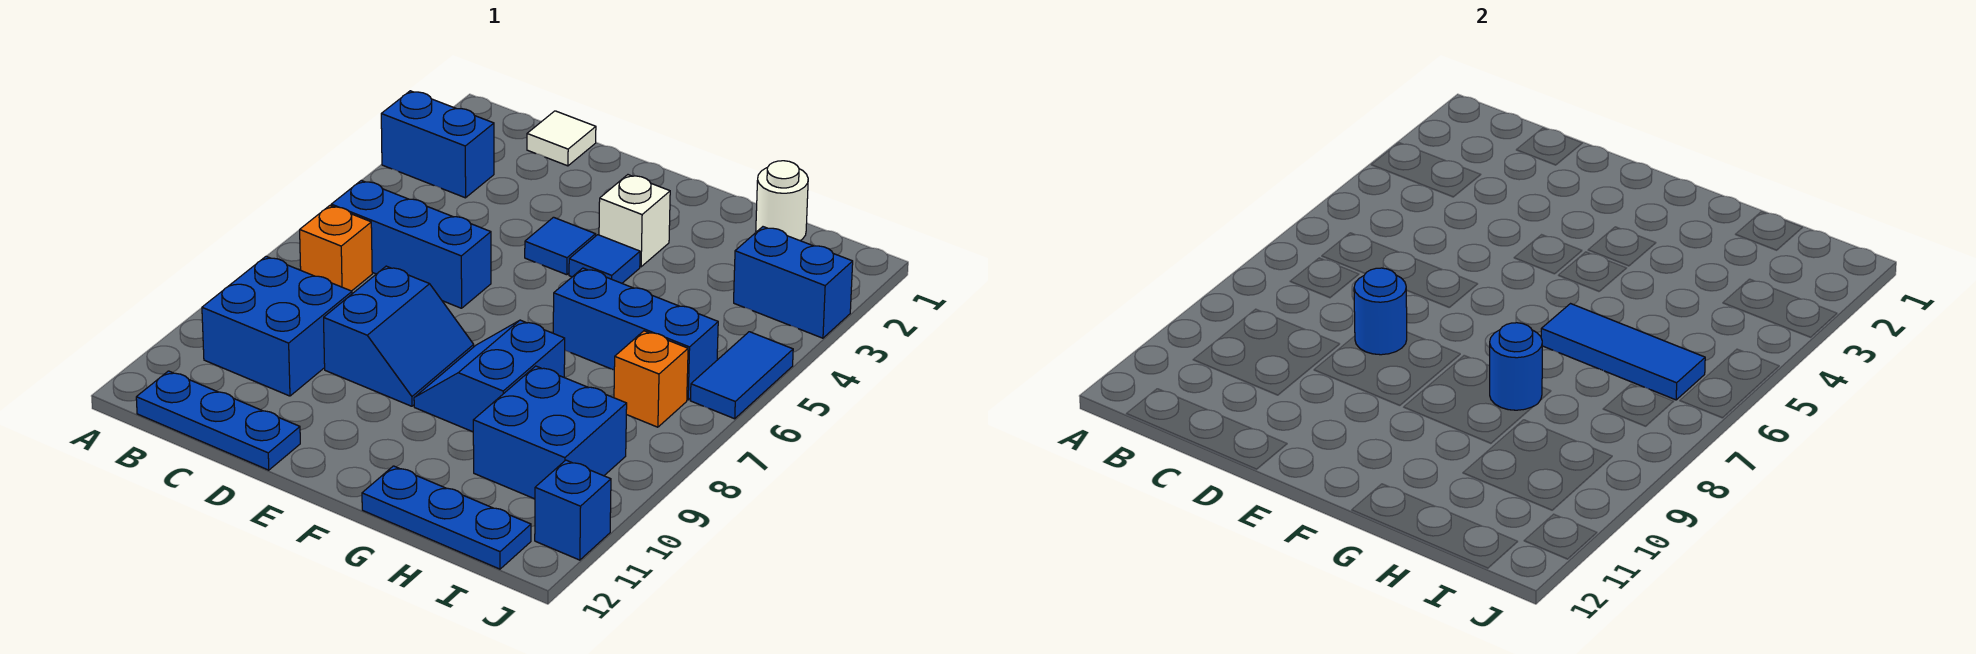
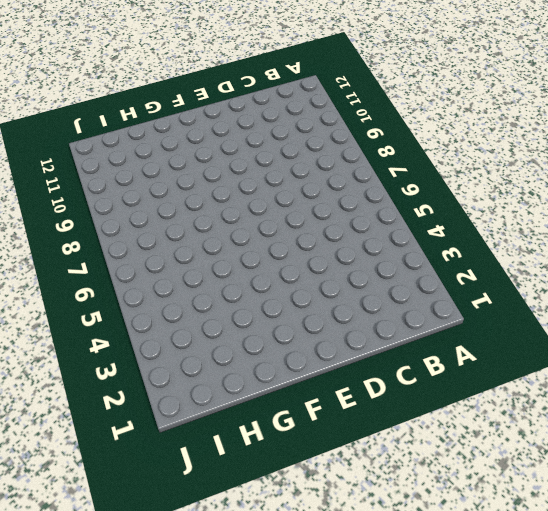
none -> blue 1x2 brick [381,91,494,198]
none -> blue 1x3 brick [331,180,491,308]
none -> orange 1x1 brick [300,206,372,291]

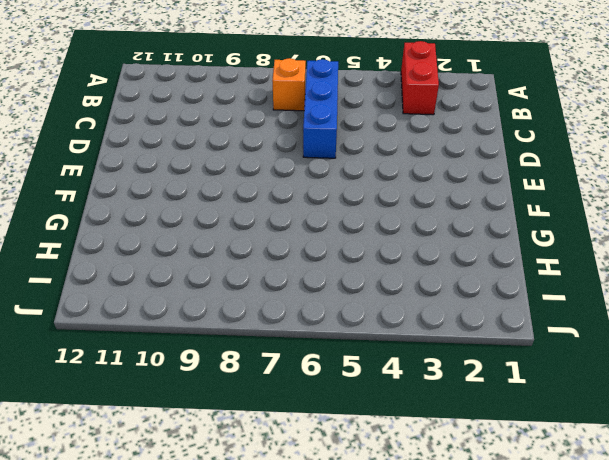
red 1x2 brick [401,41,439,115] -> blue 1x2 brick [381,91,494,198]
none -> blue 2x2 brick [202,257,352,396]
none -> blue 1x3 plate [136,371,300,470]
none -> white 1x1 tile [527,111,596,166]

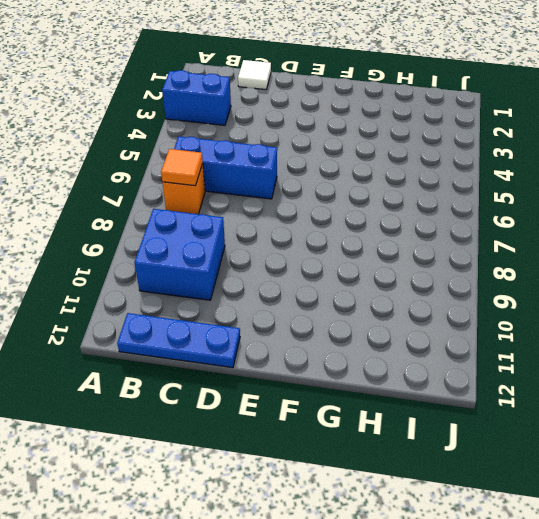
orange 1x1 tile [161,149,203,186] -> none
none -> blue 2x2 slope [324,266,474,406]
none -> blue 1x1 tile [525,217,596,275]
none -> white 1x1 brick [599,175,670,267]

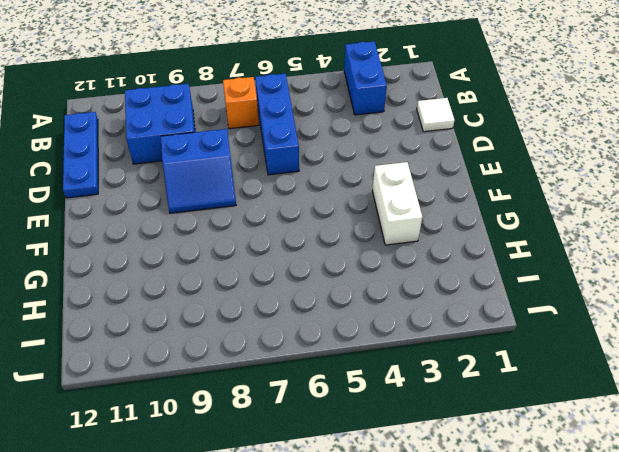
white 1x2 brick [372,162,422,245] -> white 1x1 brick [599,175,670,267]
none -> blue 1x1 tile [525,217,596,275]
none -> blue 1x1 tile [569,235,640,283]
none -> blue 2x2 slope [414,320,565,432]

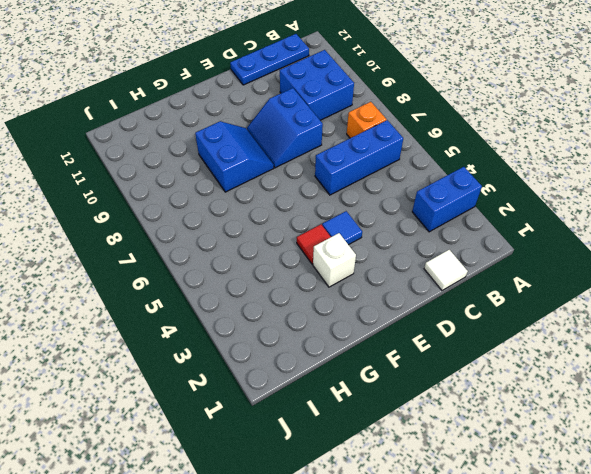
red 1x1 tile [297,225,331,264] -> blue 1x1 tile [569,235,640,283]
none -> blue 1x3 brick [553,268,718,400]
none -> blue 1x3 plate [362,466,531,569]
none -> white 1x1 round brick [756,161,808,241]

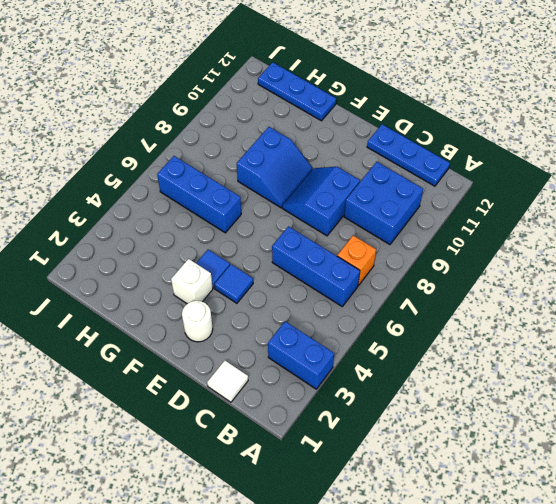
white 1x1 round brick [182,301,213,342] -> white 1x1 round brick moved to [756,161,808,241]
none -> blue 2x2 brick [473,366,627,499]
none -> blue 1x2 brick [734,227,853,338]
none -> orange 1x1 brick [614,331,688,427]

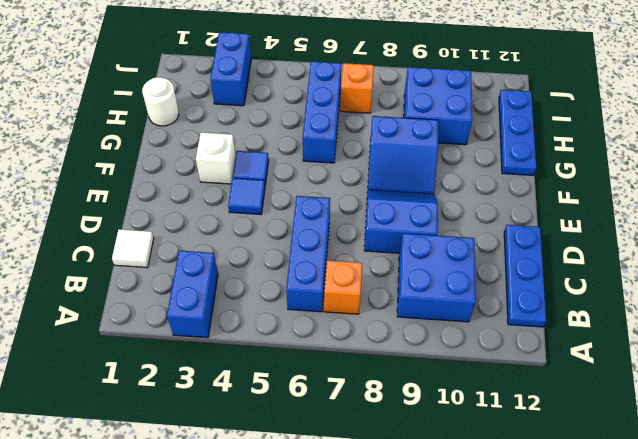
none -> blue 1x2 tile [690,332,793,419]
none -> blue 1x1 brick [535,460,611,560]
none -> blue 1x1 round brick [1354,268,1407,355]

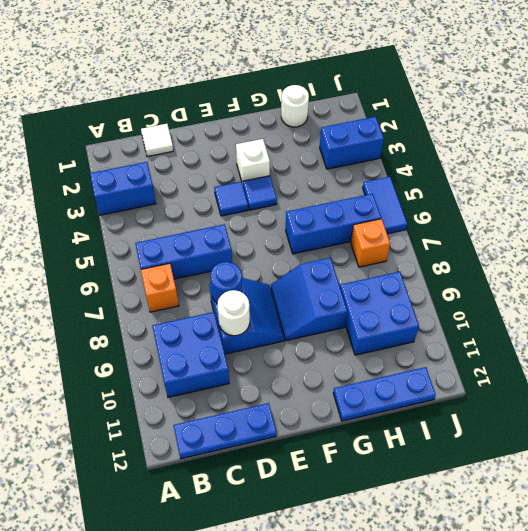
white 1x1 round brick [217,290,250,336] -> none
none -> blue 1x1 brick [535,460,611,560]
none -> blue 1x3 tile [1541,304,1705,400]
none -> blue 1x1 round brick [1490,323,1542,410]

